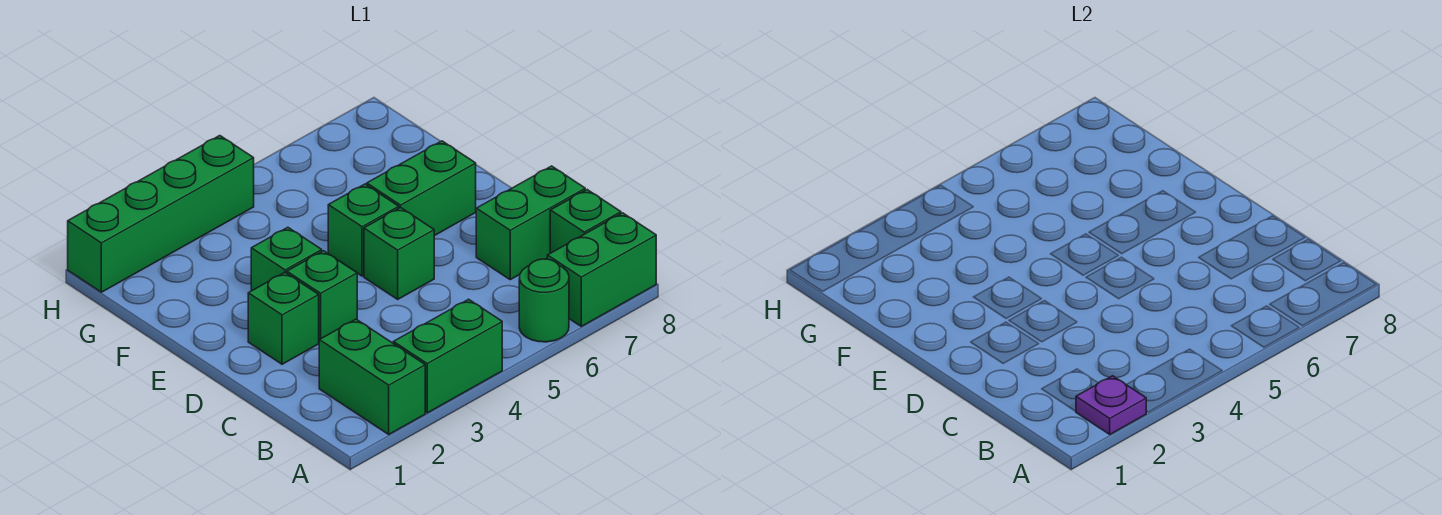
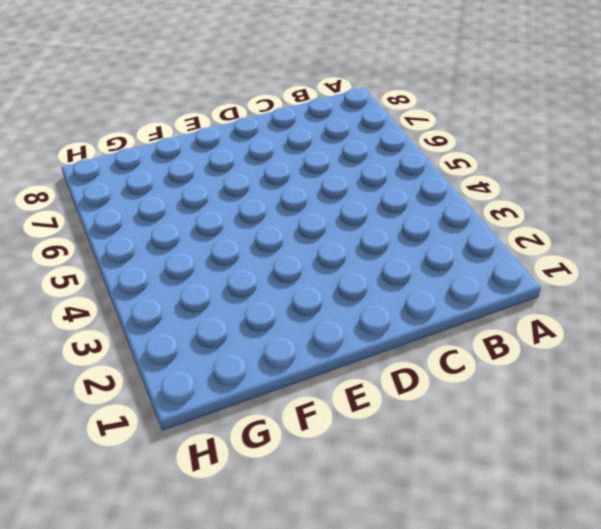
none -> green 1x2 brick [319,319,425,434]
none -> green 1x2 brick [393,299,502,413]
none -> green 1x1 round brick [519,259,569,342]

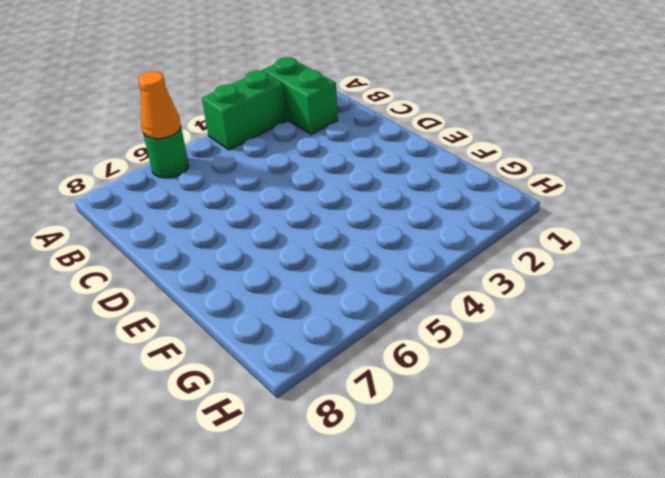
orange 1x1 cone [138,72,181,139] -> none
none -> green 1x2 brick [547,213,656,326]
none -> green 1x1 brick [550,190,621,253]
none -> green 1x2 brick [476,166,585,280]

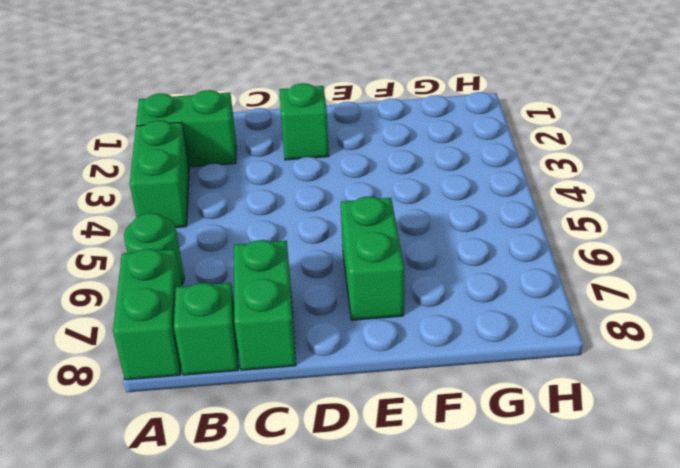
none -> green 1x1 brick [287,251,357,340]
none -> green 1x1 brick [364,207,434,299]
none -> green 1x1 brick [251,227,322,291]

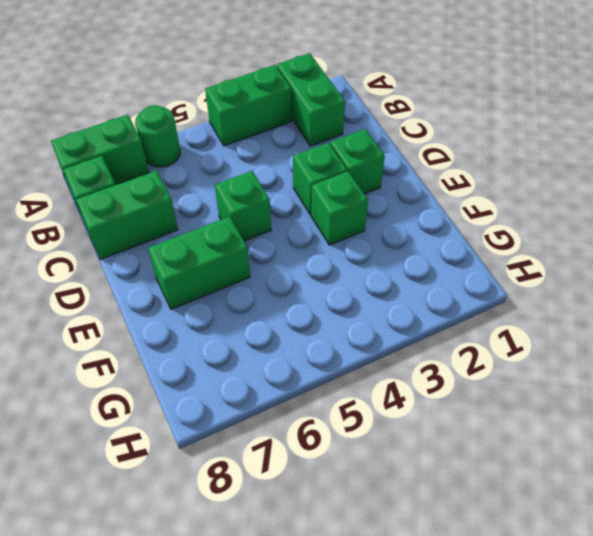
none -> green 1x1 brick [328,184,399,276]
none -> green 1x4 brick [68,136,254,292]
none -> purple 1x1 plate [1076,376,1146,434]

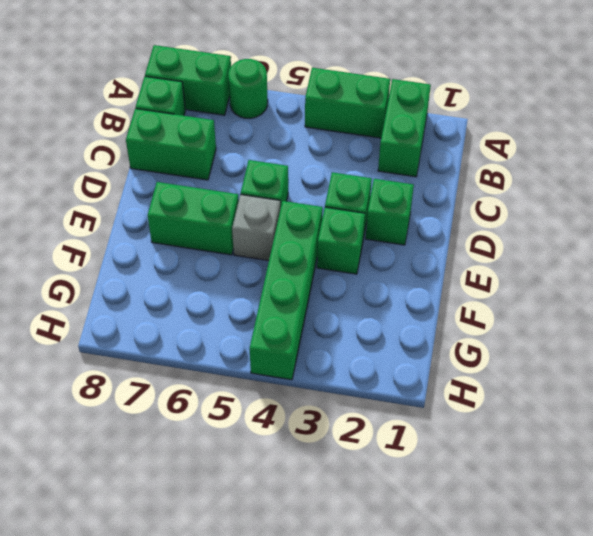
green 1x4 brick [250,201,323,380] -> green 1x4 brick turned to [68,136,254,292]
grey 1x1 brick [232,194,280,261] -> green 1x1 brick [328,184,399,276]
none -> purple 1x1 plate [1076,376,1146,434]

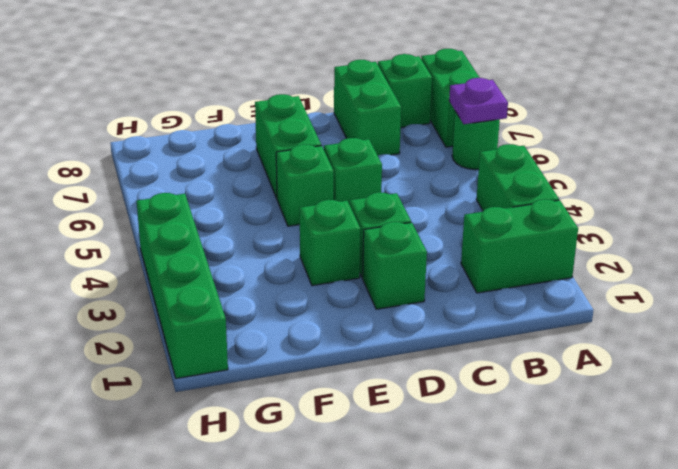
purple 1x1 plate [449,78,508,124] -> purple 1x1 plate moved to [1076,376,1146,434]

